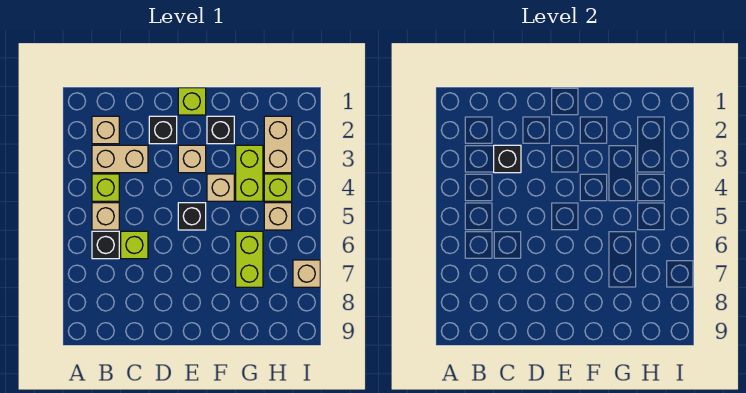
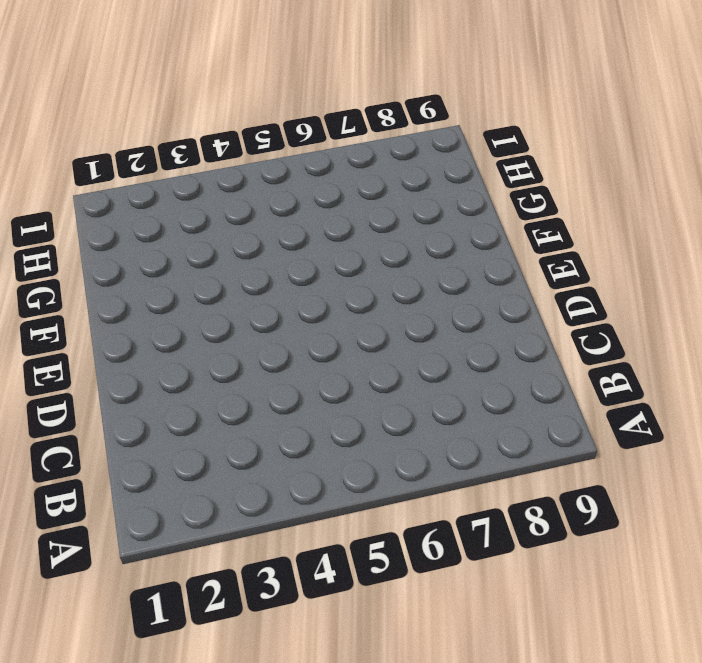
none -> tan 1x1 brick [92,116,119,144]
none -> tan 1x2 brick [92,145,148,173]
none -> lime 1x1 brick [92,174,119,201]

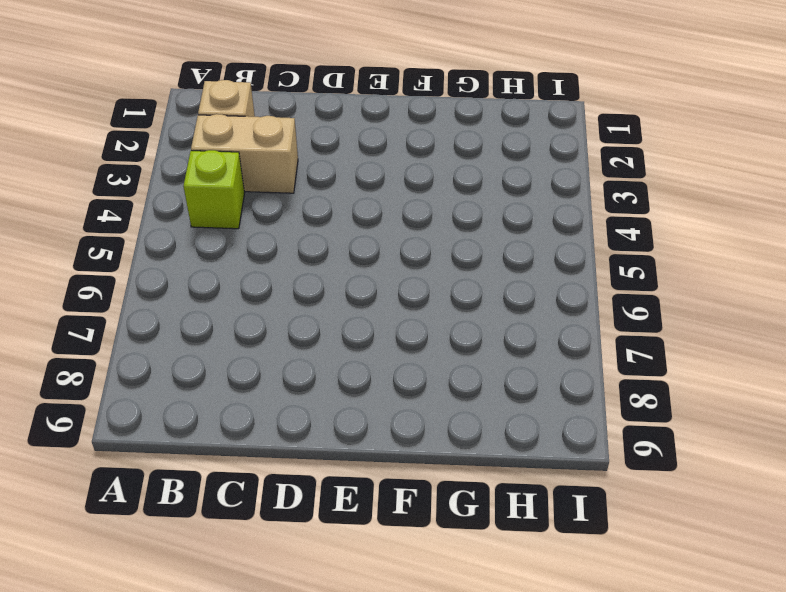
none -> tan 1x1 brick [92,203,119,230]
none -> black 1x1 brick [92,231,119,259]
none -> lime 1x1 brick [121,231,148,259]

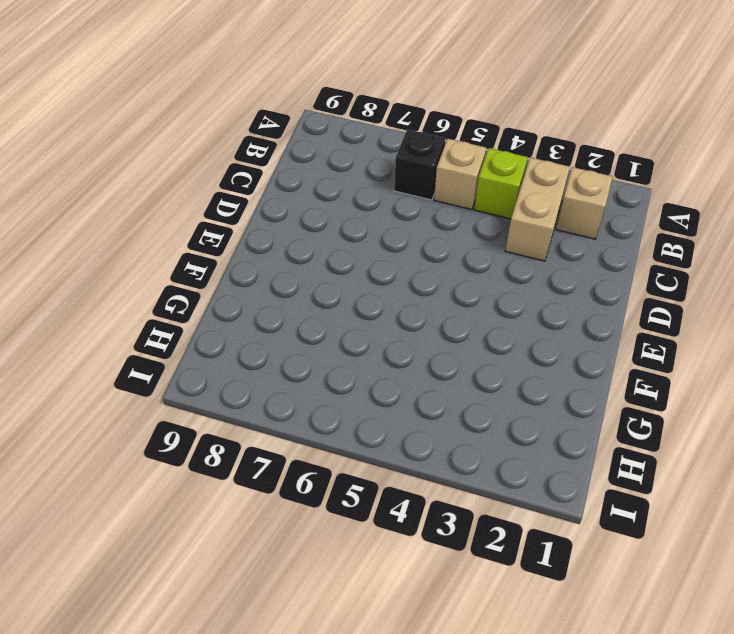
none -> lime 1x1 brick [121,231,148,259]
none -> black 1x1 brick [149,116,177,144]
none -> lime 1x1 brick [178,88,206,115]

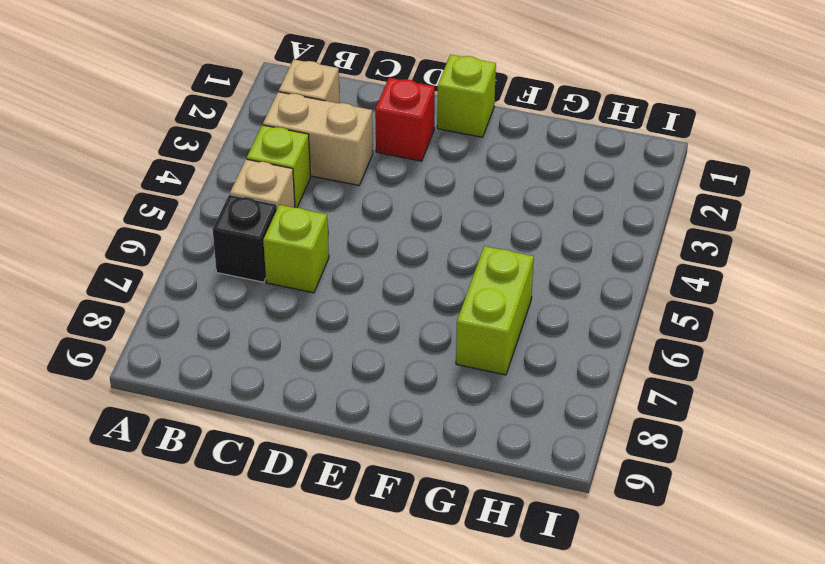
red 1x1 brick [375,78,435,161] -> black 1x1 brick [149,116,177,144]
none -> tan 1x1 brick [178,145,206,173]
none -> black 1x1 brick [178,203,206,230]
none -> black 1x1 brick [207,116,234,144]

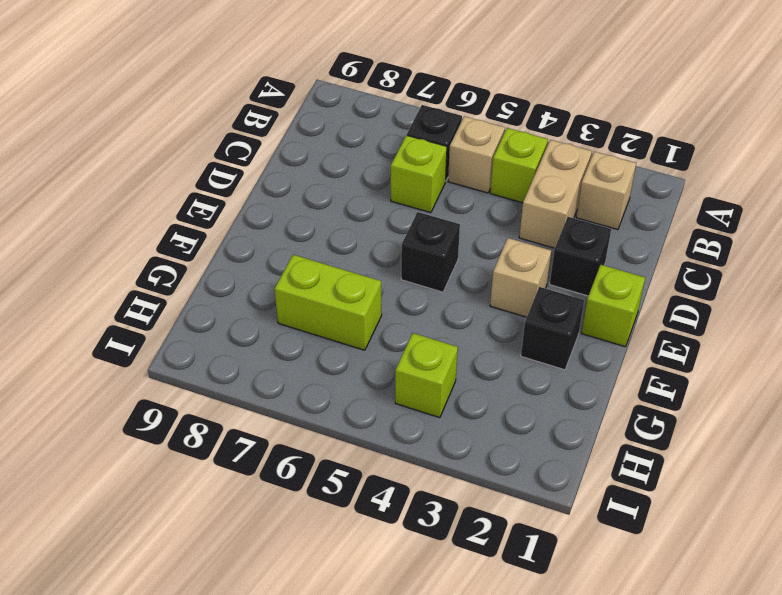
none -> tan 1x1 brick [207,174,234,201]
none -> lime 1x2 brick [236,145,263,201]
none -> tan 1x2 brick [264,116,292,173]

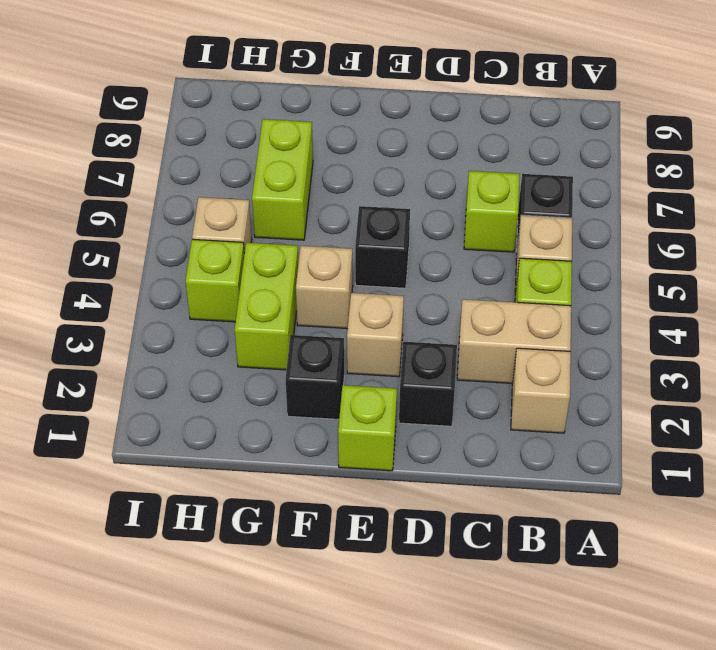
none -> tan 1x2 brick [264,116,292,173]
none -> tan 1x1 brick [293,260,320,287]
none -> black 1x1 brick [494,145,521,173]

